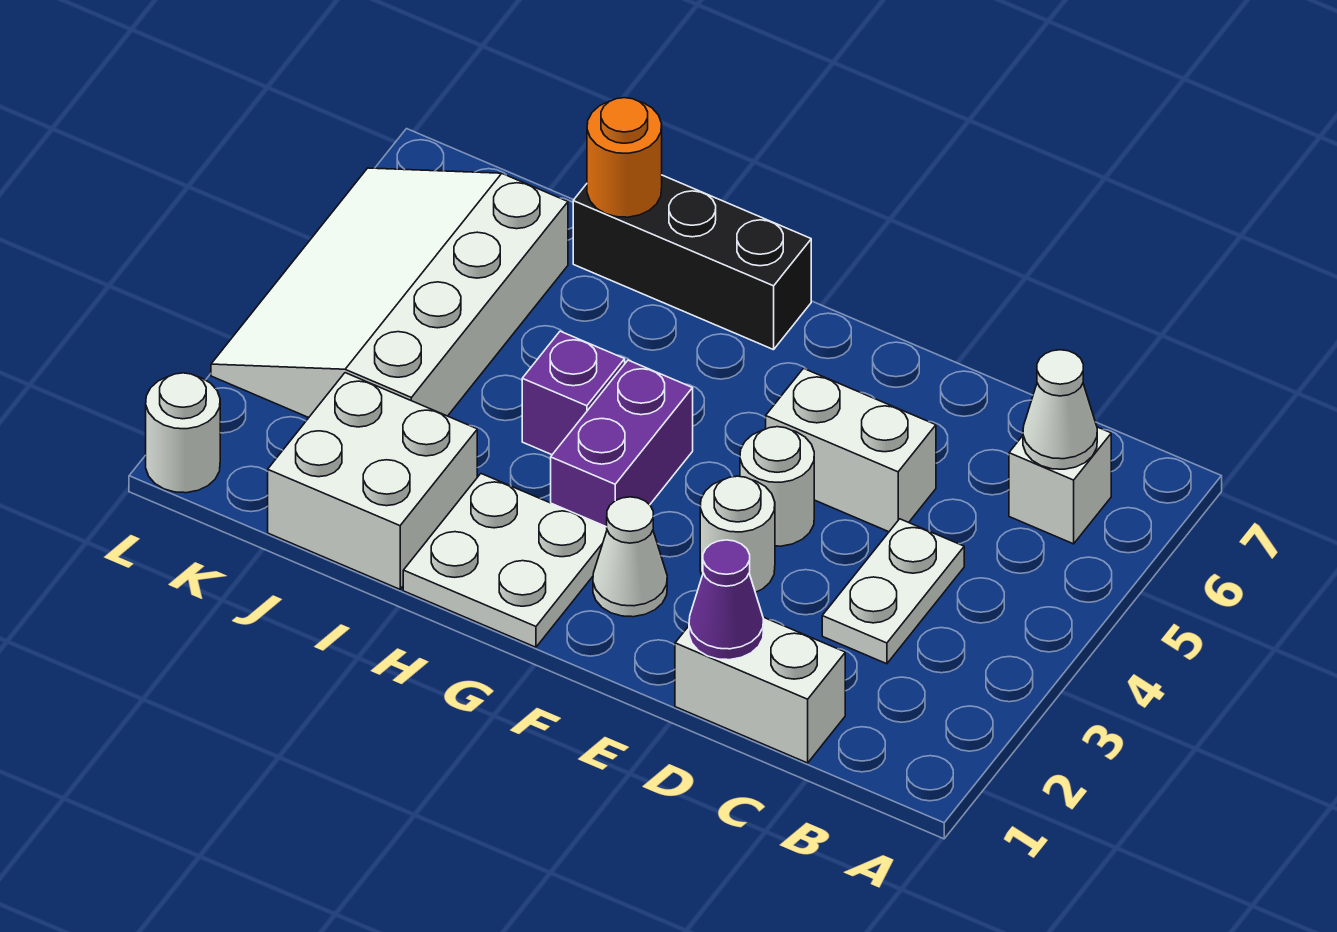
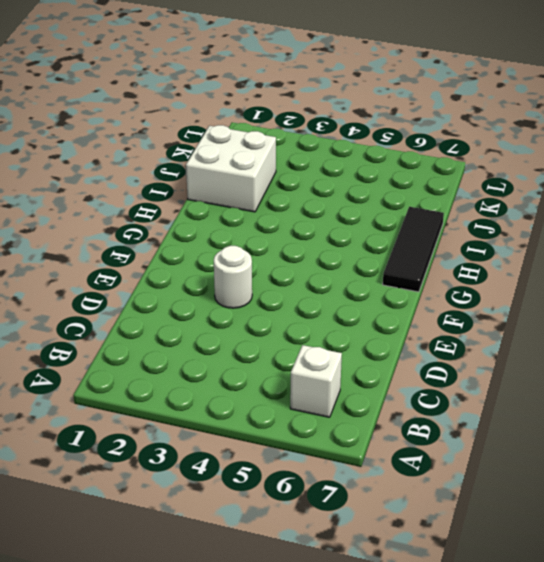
black 1x3 tile [383,207,444,292] -> black 1x3 brick [573,175,811,350]
none -> white 1x2 brick [675,617,845,763]
none -> white 1x2 plate [822,519,964,664]
none -> white 1x2 brick [766,368,936,532]

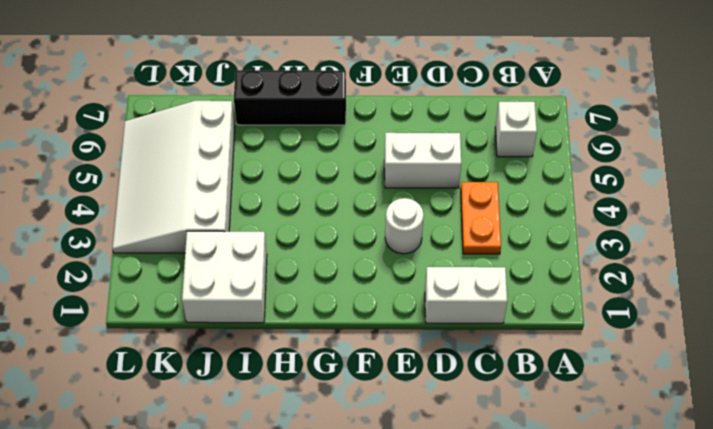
orange 1x2 plate [461,182,501,254] -> white 1x2 plate [822,519,964,664]
none -> white 1x1 round brick [740,427,814,546]
none -> white 1x1 cone [593,497,667,617]
none -> white 2x2 plate [403,474,607,647]

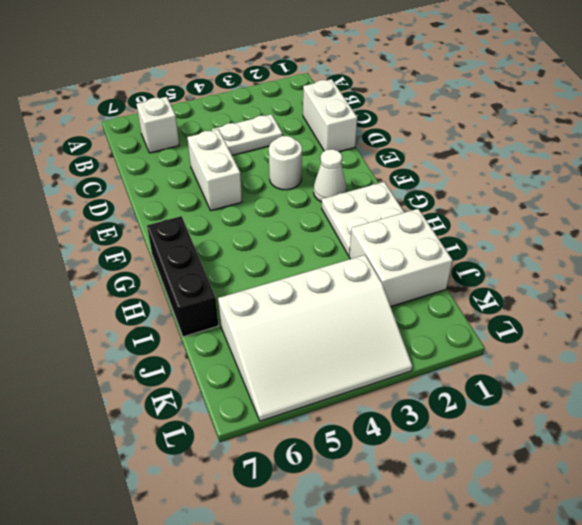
none -> white 1x1 round brick [740,427,814,546]
none -> purple 1x2 brick [551,360,693,527]
none -> purple 1x1 brick [522,331,625,455]

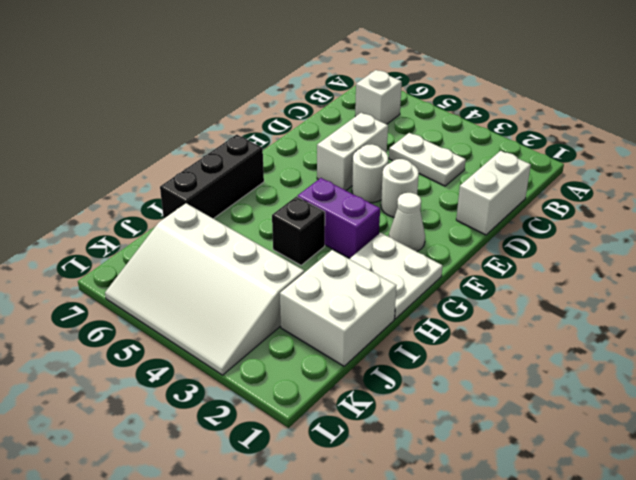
black 1x1 brick [272,197,325,265] -> purple 1x1 brick [522,331,625,455]
none -> white 1x1 round brick [146,373,220,493]
none -> white 1x1 cone [1023,350,1097,469]
none -> purple 1x1 cone [689,540,764,660]

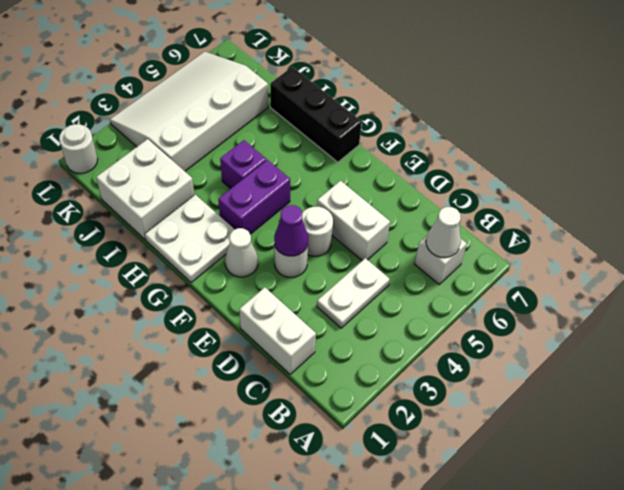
purple 1x1 cone [274,205,308,256] -> purple 1x1 cone moved to [689,540,764,660]
none -> orange 1x1 round brick [587,98,662,217]

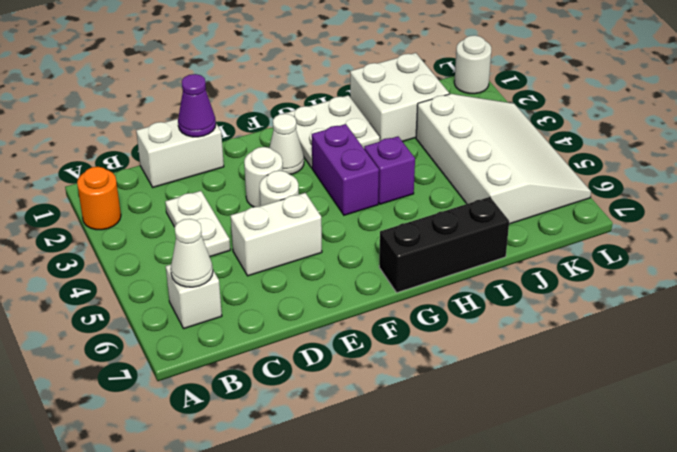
orange 1x1 round brick [77,167,121,230] -> orange 1x1 round brick moved to [587,98,662,217]

